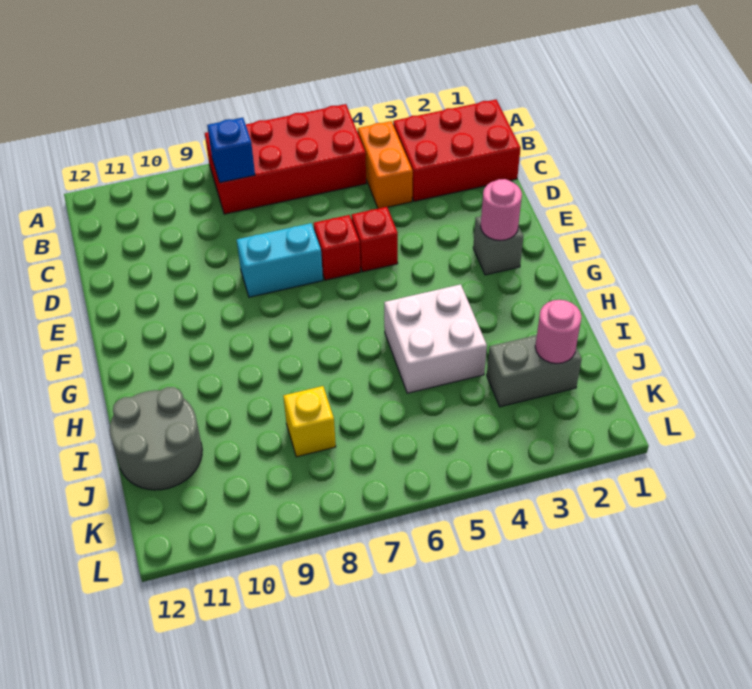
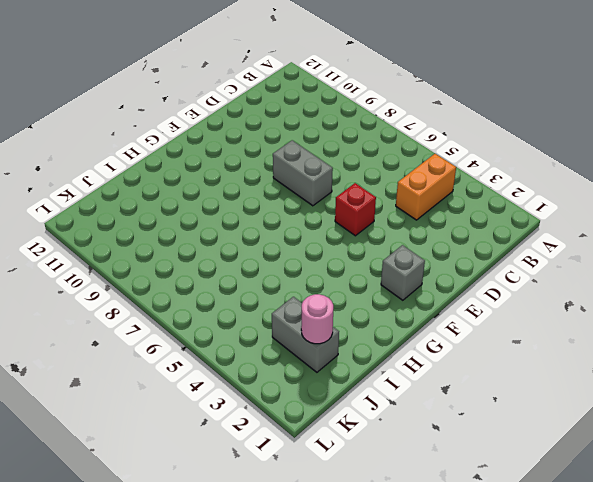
grey 1x2 brick [273,140,333,206] -> cyan 1x2 brick [237,223,323,297]
none -> red 2x4 brick [205,104,366,214]
none -> red 2x3 brick [393,100,521,201]
none -> red 1x1 brick [314,215,361,280]

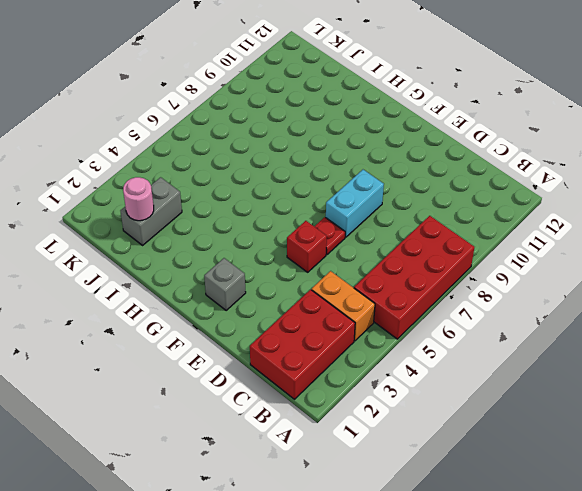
red 1x1 plate [314,217,345,255] -> red 1x1 brick [314,215,361,280]
none -> white 2x2 brick [384,284,487,393]
none -> grey 2x2 round brick [110,387,202,490]
none -> yellow 1x1 brick [283,386,336,457]

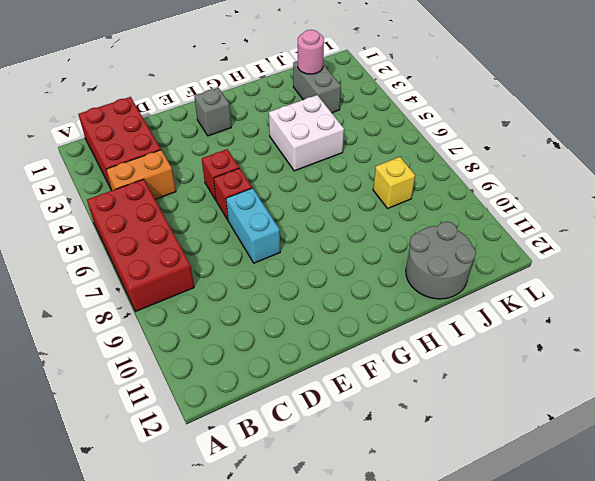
none -> blue 1x1 brick [207,118,255,183]
none -> pink 1x1 round brick [481,179,522,240]

